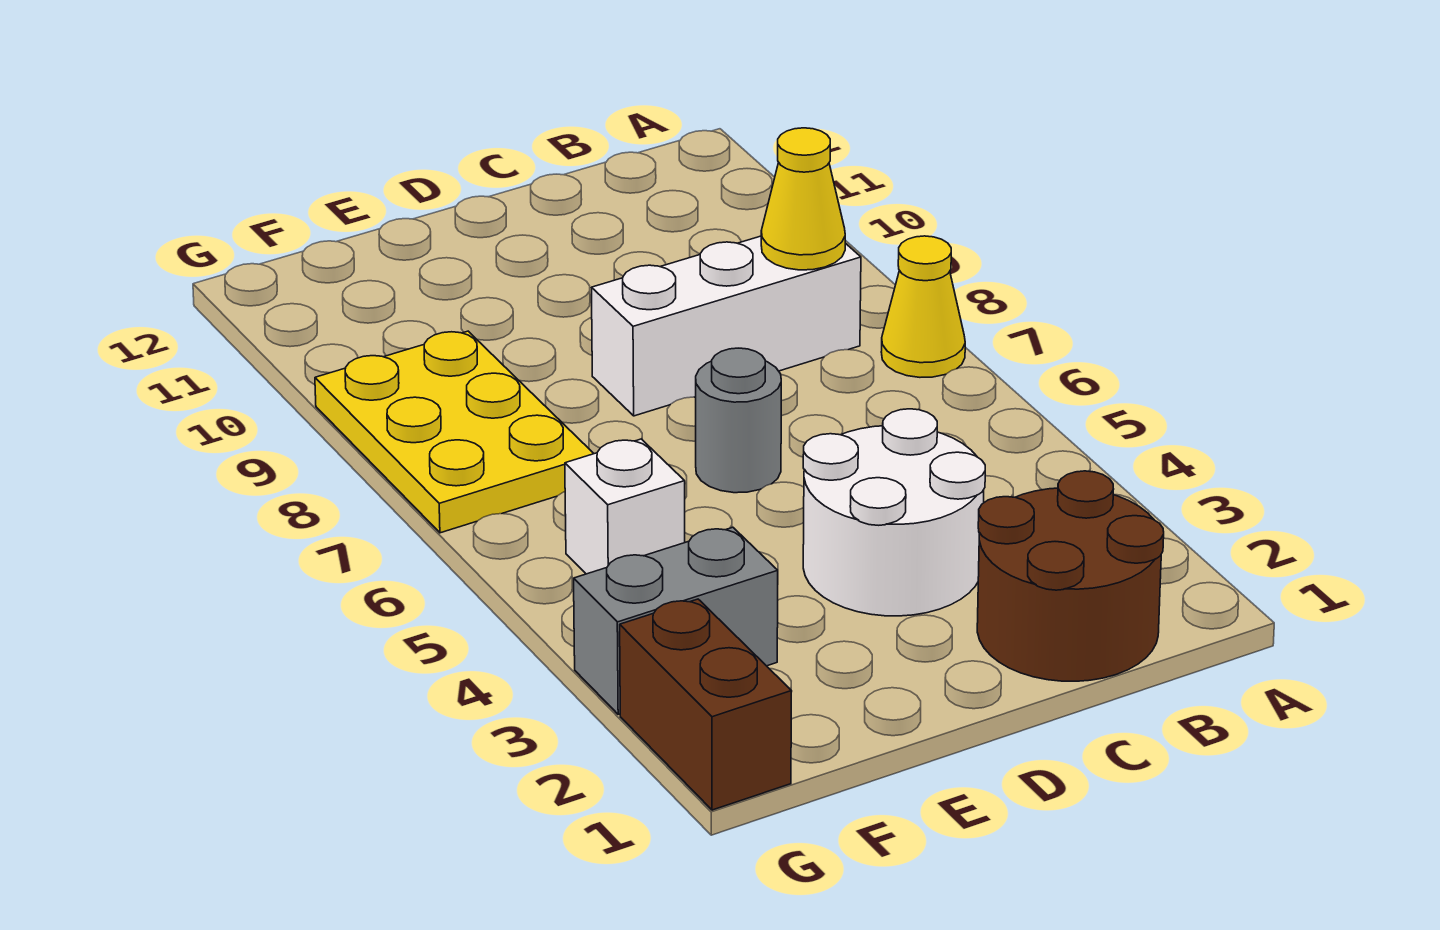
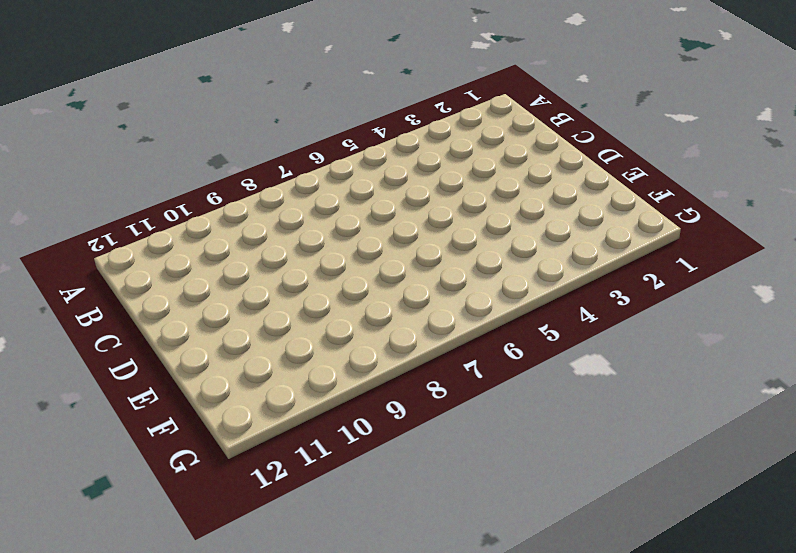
none -> yellow 1x1 cone [881,236,965,377]
none -> brown 2x2 round brick [977,471,1164,681]

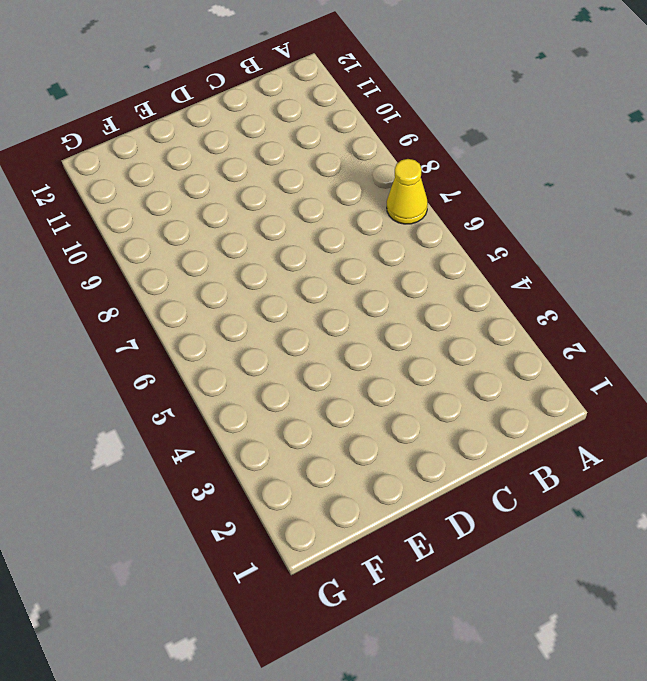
none -> brown 2x2 round brick [977,471,1164,681]
none -> white 1x3 brick [592,236,861,416]

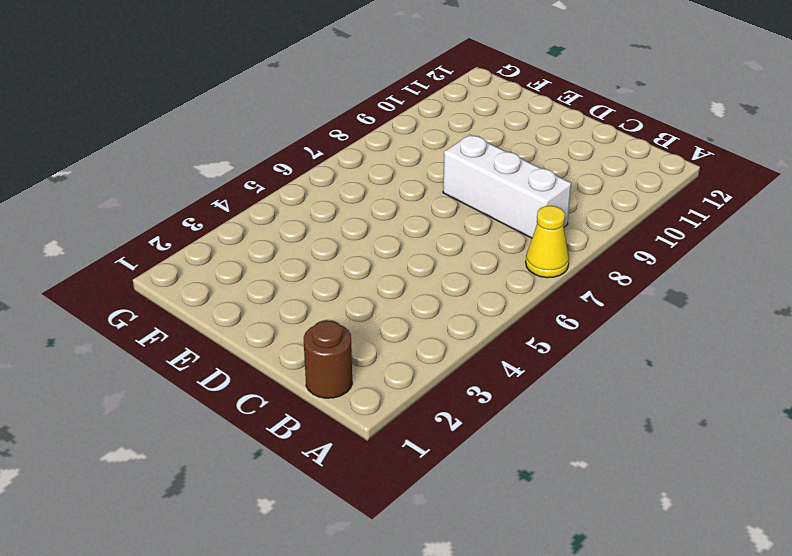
brown 1x1 round brick [304,320,352,398] -> brown 2x2 round brick [977,471,1164,681]
none -> white 2x2 round brick [803,409,985,616]
none -> grey 1x1 round brick [696,348,781,493]

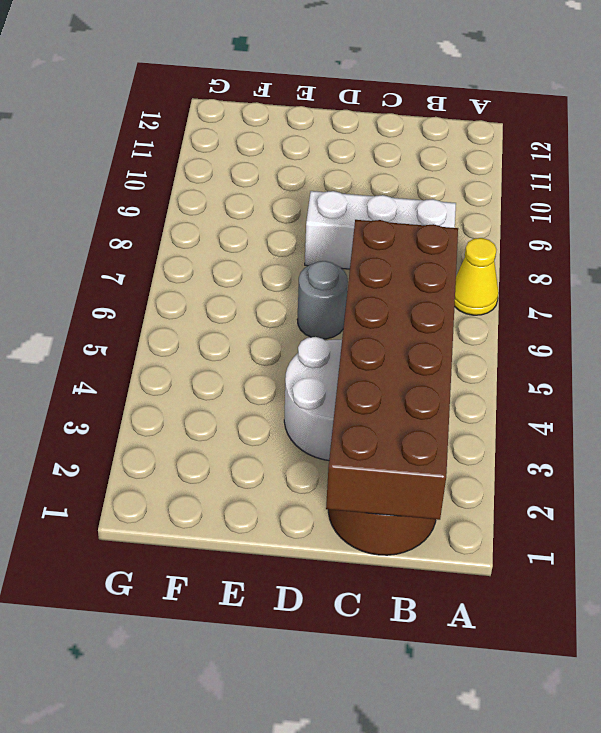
brown 2x6 brick [326,220,458,520] -> none
none -> grey 1x2 brick [574,527,778,714]
none -> white 1x1 brick [565,439,685,574]

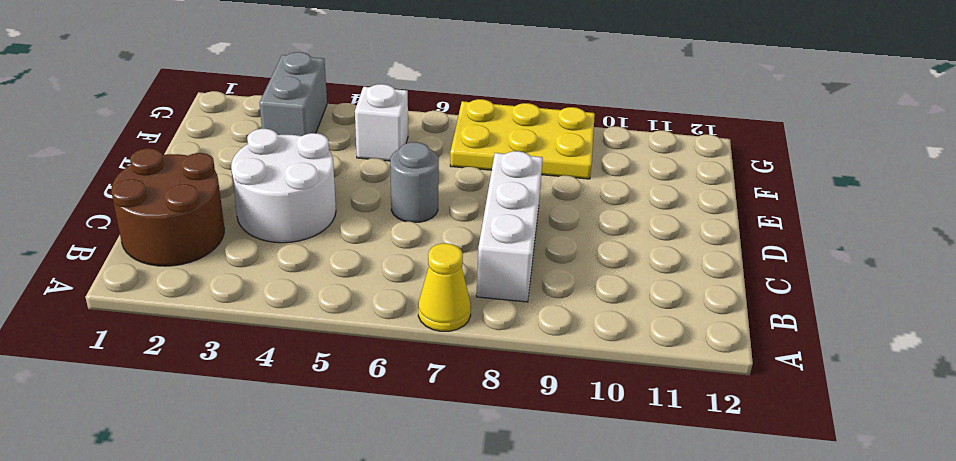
none -> brown 1x2 brick [620,599,792,810]
none -> yellow 1x1 cone [761,128,845,270]

